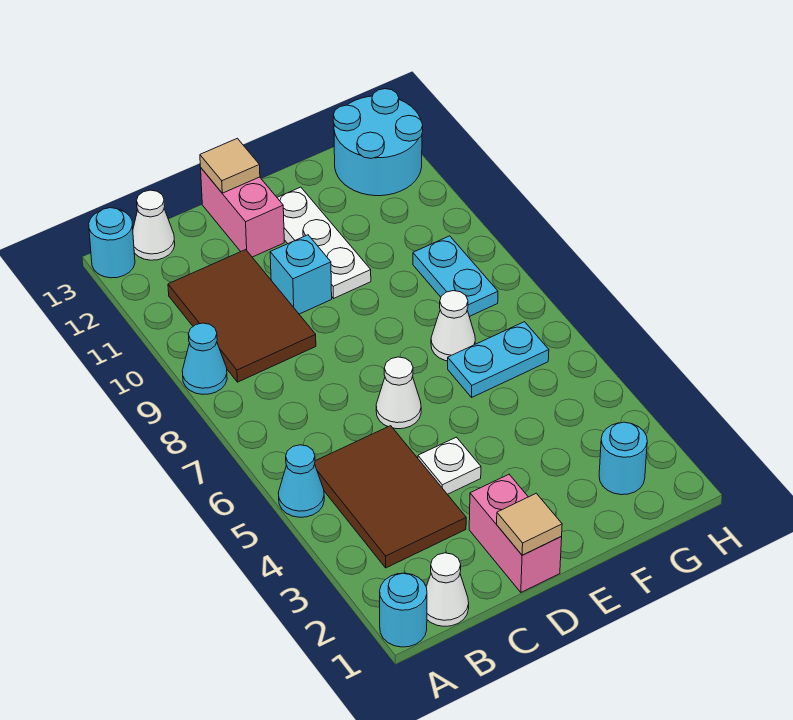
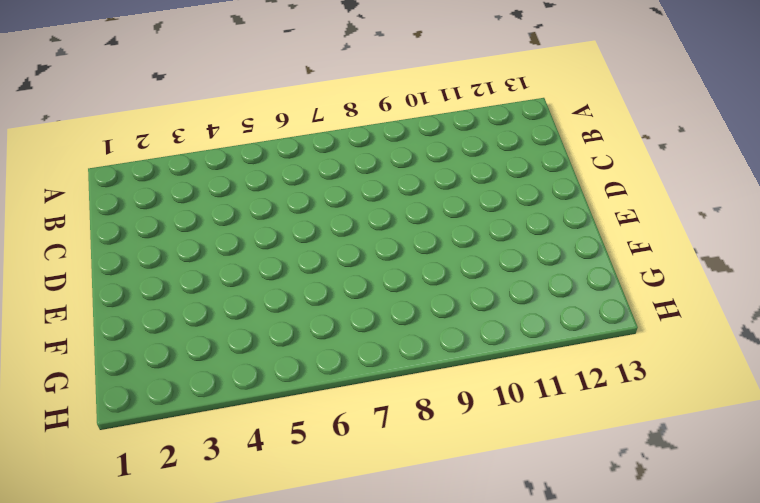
none -> cyan 1x1 round brick [380,573,427,647]
none -> cyan 1x1 cone [278,445,324,517]
none -> cyan 1x1 cone [182,323,227,394]

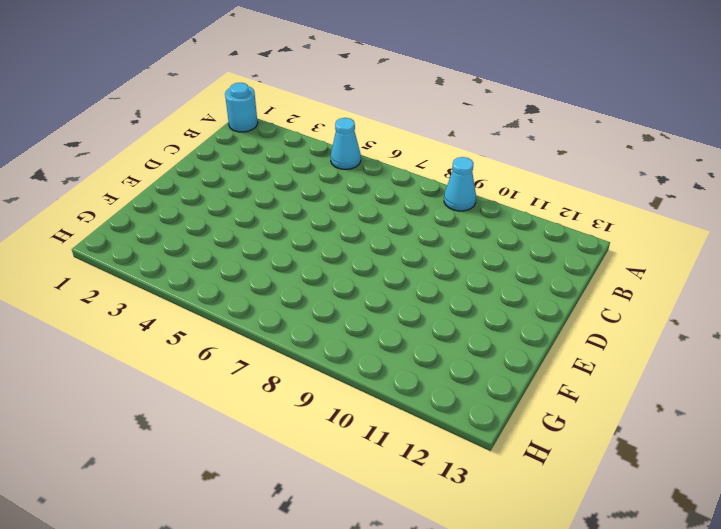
none -> cyan 1x1 round brick [89,208,135,278]
none -> white 1x1 cone [426,553,469,626]
none -> brown 2x3 tile [315,426,466,568]

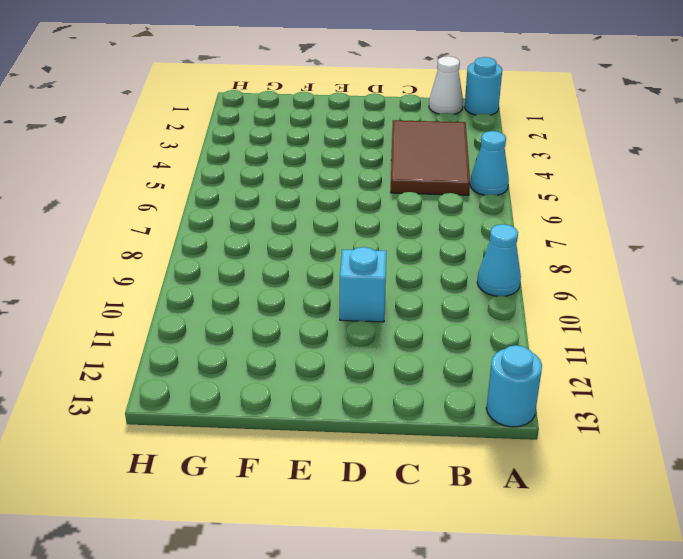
none -> brown 2x3 tile [168,250,316,382]
none -> white 1x1 cone [133,190,175,260]
none -> pink 1x2 brick [469,474,562,592]

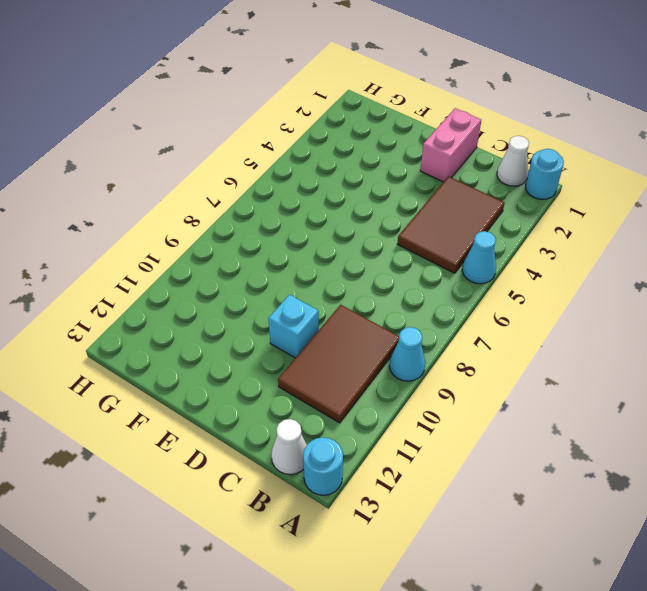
none -> white 1x1 plate [418,437,481,494]
none -> white 1x1 cone [376,357,421,429]
none -> pink 1x2 brick [201,168,284,257]

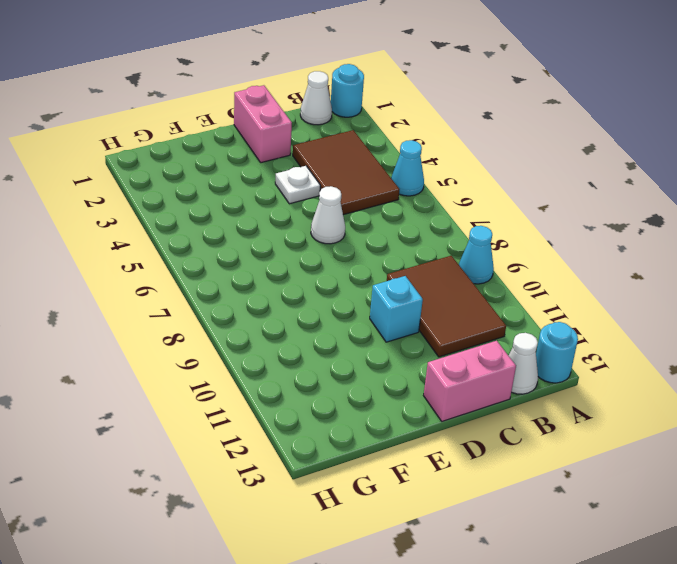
pink 1x2 brick [424,341,516,421] -> pink 1x2 brick turned to [201,168,284,257]
none -> white 1x3 plate [277,187,371,298]
none -> cyan 1x2 plate [448,322,549,397]
none -> white 1x1 cone [431,291,475,361]

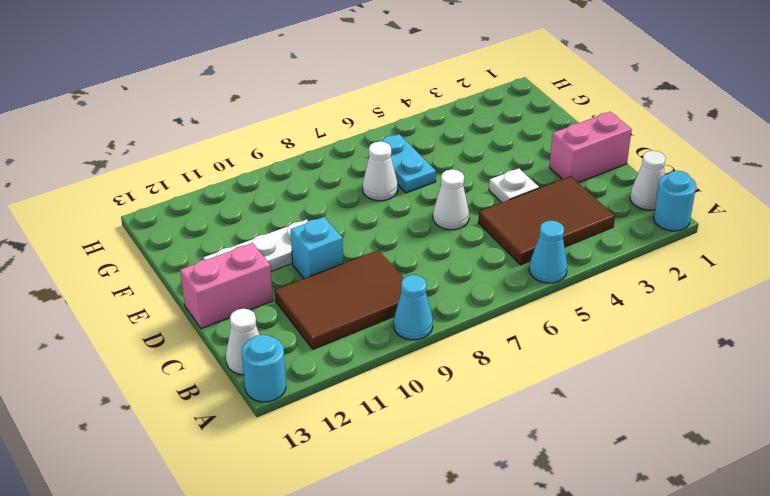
none -> cyan 1x1 round brick [599,422,647,495]
none -> cyan 1x2 plate [413,236,498,316]
none -> cyan 2x2 round brick [333,89,423,196]

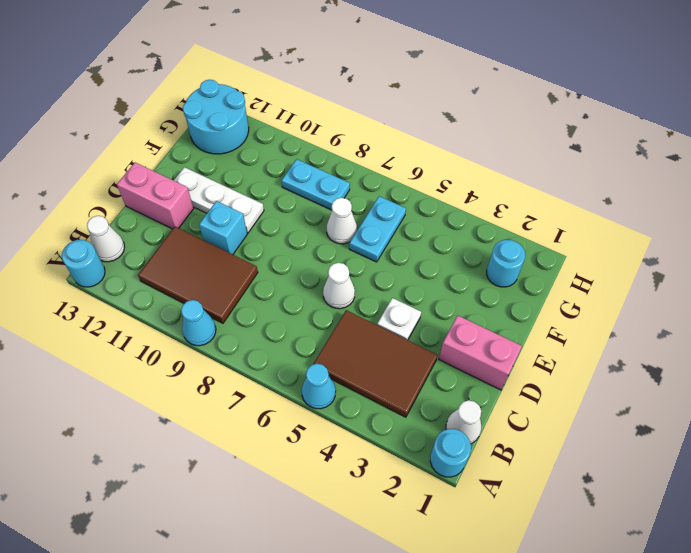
none -> tan 1x1 tile [497,493,562,555]
none -> tan 1x1 tile [200,138,260,193]

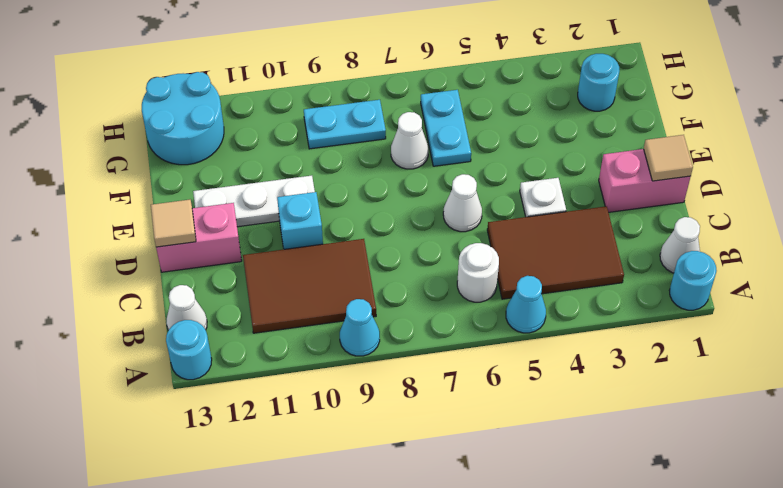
white 1x1 round brick [457,243,499,302] -> none

